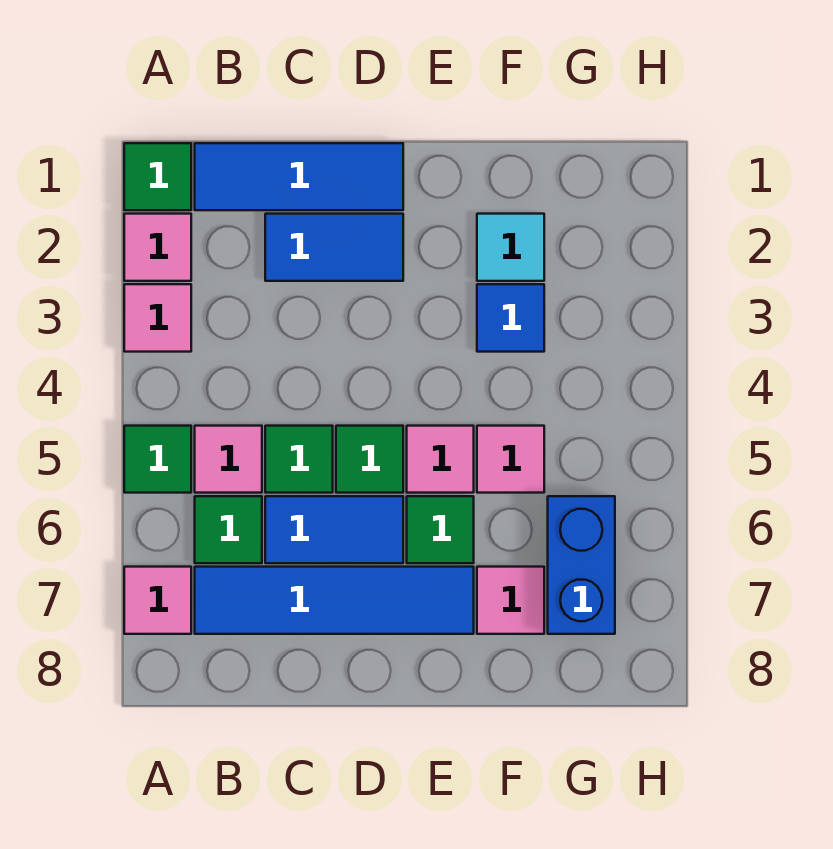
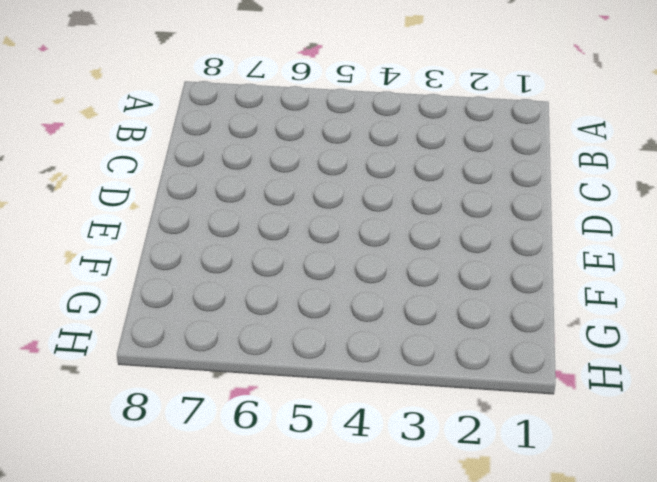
none -> green 1x1 tile [124,143,191,210]
none -> pink 1x1 tile [124,214,191,281]
none -> pink 1x1 tile [124,284,191,352]

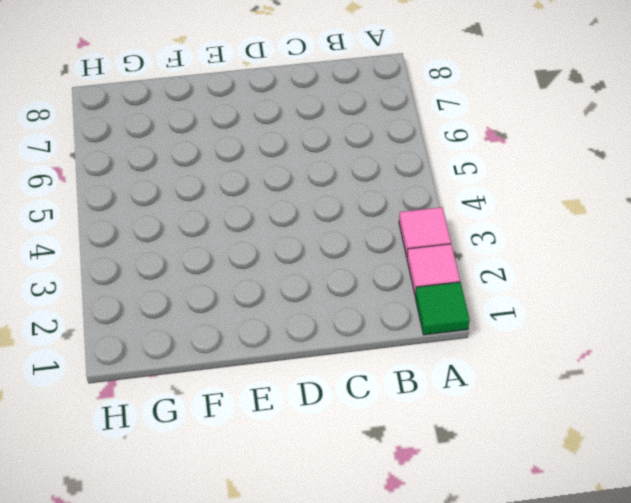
none -> green 1x1 tile [124,426,191,493]
none -> pink 1x1 tile [124,567,191,634]
none -> blue 1x3 tile [195,143,403,210]

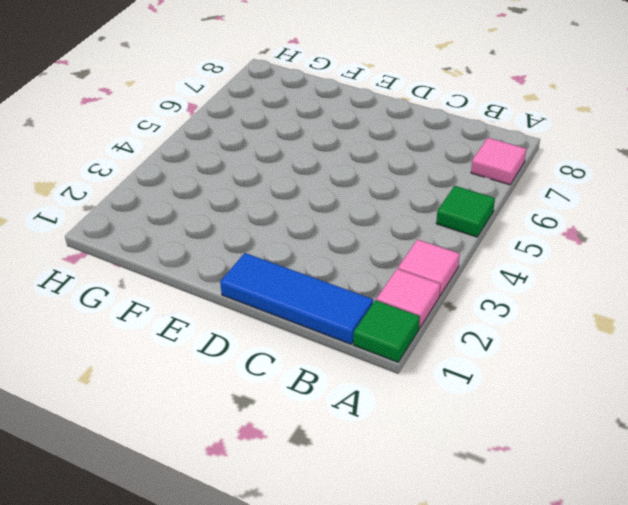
none -> pink 1x1 tile [195,426,262,493]
none -> green 1x1 tile [195,496,262,563]
none -> blue 1x4 tile [195,567,474,634]

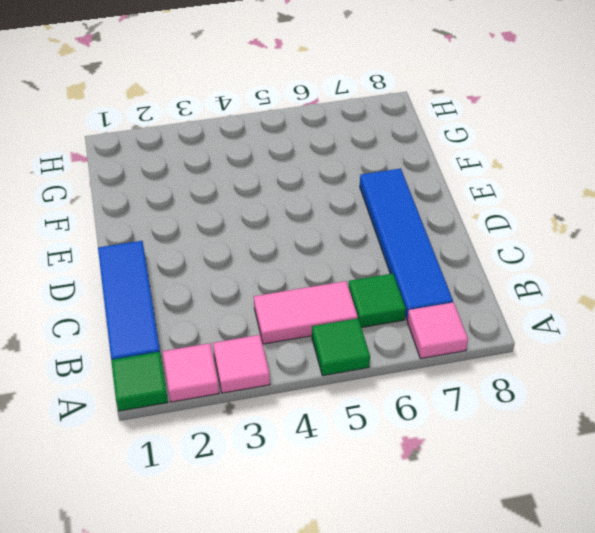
pink 1x2 tile [254,281,358,344] -> pink 1x1 tile [195,426,262,493]
none -> blue 1x2 tile [265,214,403,281]
none -> green 1x1 tile [265,426,333,493]
none -> blue 1x2 tile [265,496,403,563]

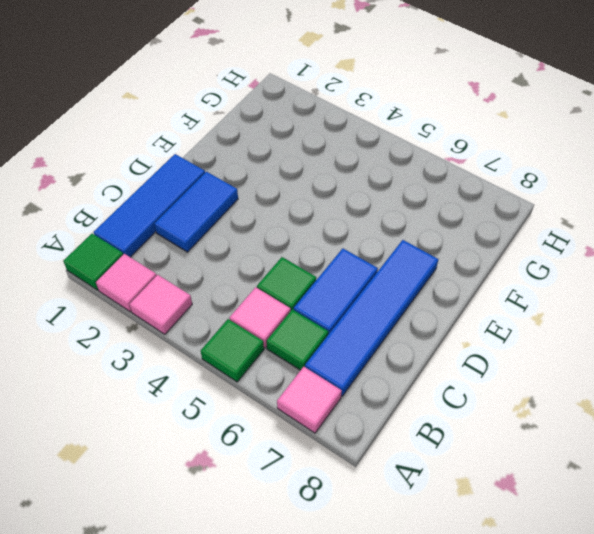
none -> green 1x1 tile [336,426,403,493]
none -> pink 1x1 tile [407,426,474,493]
none -> green 1x1 tile [407,496,474,563]

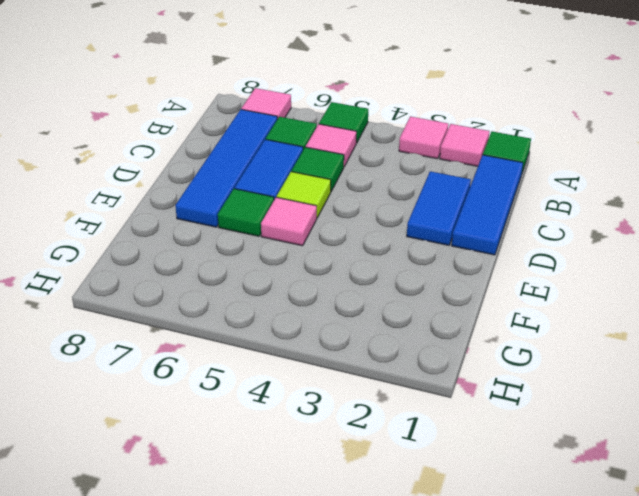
lime 1x1 tile [277,172,331,218] -> green 1x1 tile [336,426,403,493]
none -> cyan 1x1 tile [477,214,544,281]
none -> blue 1x1 tile [477,284,544,352]
none -> pink 1x1 tile [477,426,544,493]

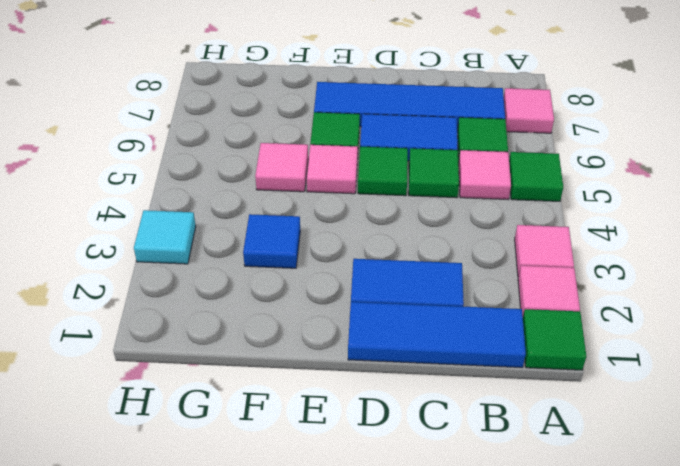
cyan 1x1 tile [134,210,196,264] -> cyan 1x1 tile moved to [477,214,544,281]
none -> pink 1x1 tile [477,567,544,634]
none -> blue 1x2 brick [548,496,615,634]

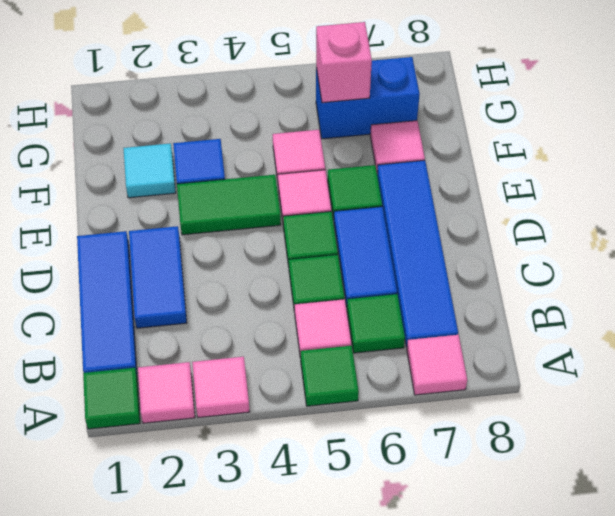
green 1x2 tile [177,175,281,235] -> none
pink 1x1 brick [316,22,372,103] -> none

